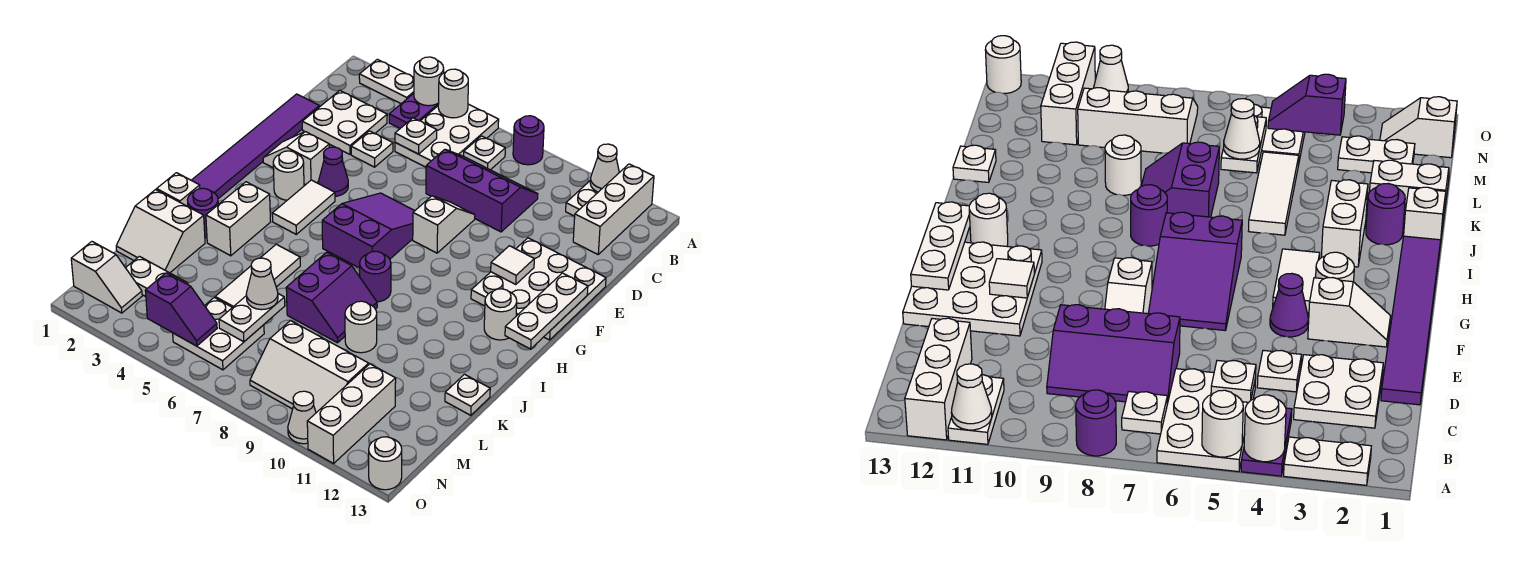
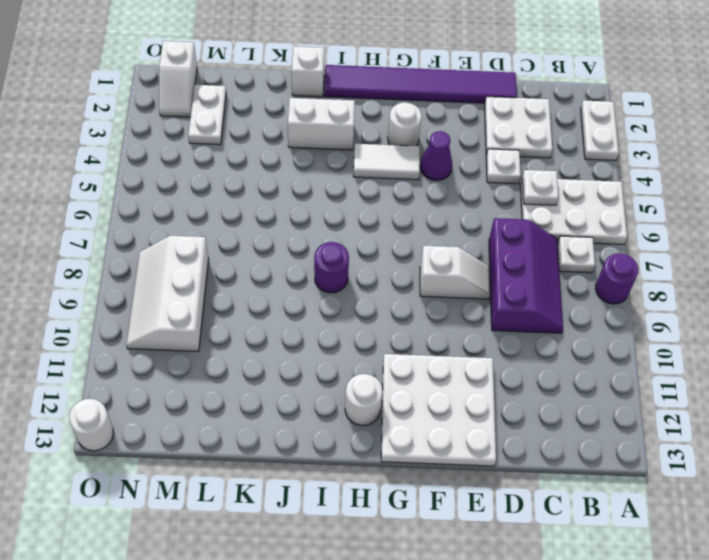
none -> purple 1x2 plate [389,93,439,128]
none -> white 1x2 plate [566,181,598,216]
none -> white 1x3 brick [573,164,654,254]
none -> white 1x2 slope [263,132,329,185]

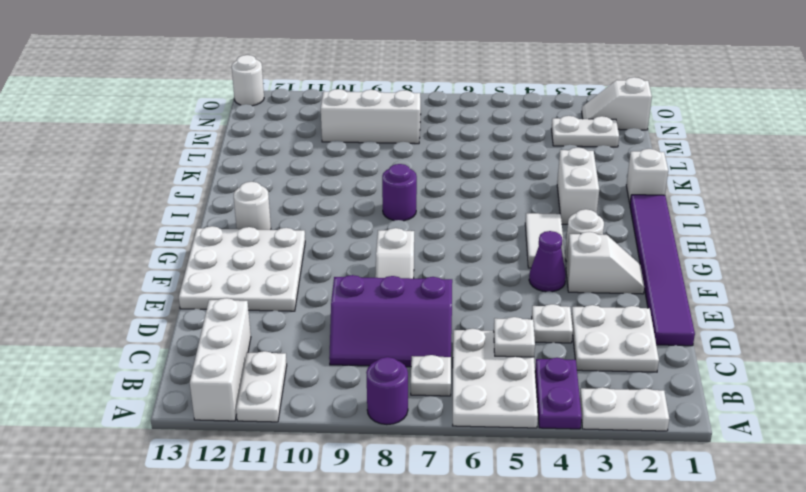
none -> purple 2x3 slope [322,193,415,268]
none -> purple 1x1 round brick [187,188,218,238]
none -> white 1x3 tile [215,244,300,307]
none -> purple 2x2 slope [286,252,377,343]

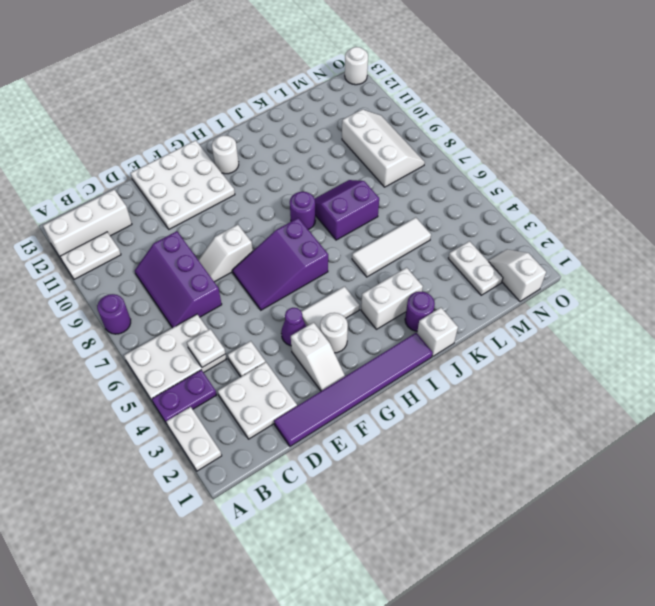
none -> white 1x1 plate [464,136,505,170]
none -> white 2x2 slope [116,190,205,273]
none -> white 1x1 round brick [345,301,377,353]
none -> white 1x1 plate [445,374,490,415]

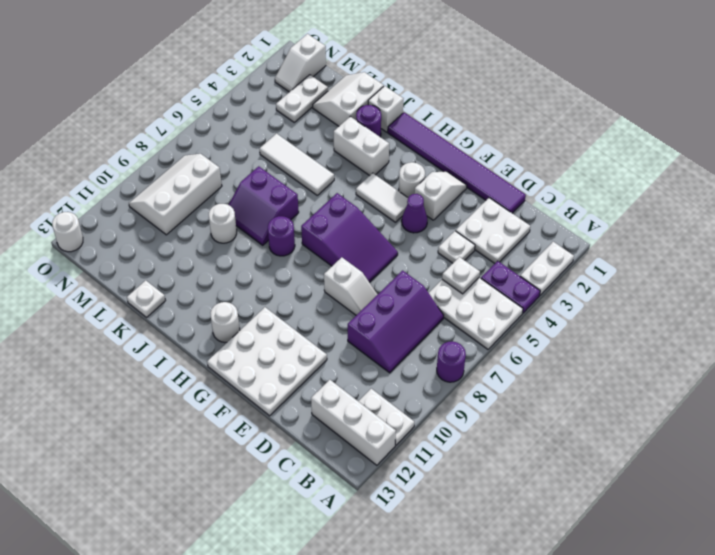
none -> white 1x1 plate [464,136,505,170]
none -> white 2x2 plate [173,298,264,370]
none -> white 1x3 brick [307,364,396,463]
none -> white 1x1 cone [288,391,316,444]

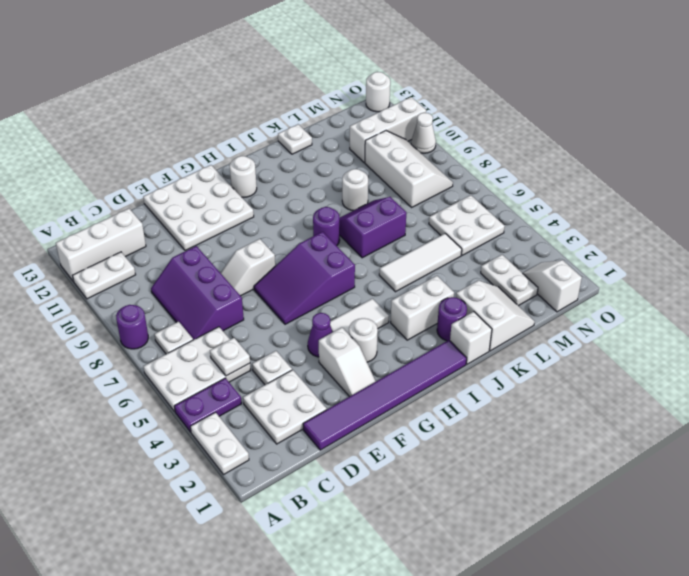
none -> white 1x1 round brick [414,57,444,106]
none -> white 1x1 round brick [438,69,468,118]
none -> white 1x1 cone [590,144,619,192]
none -> white 1x1 tile [491,246,534,285]

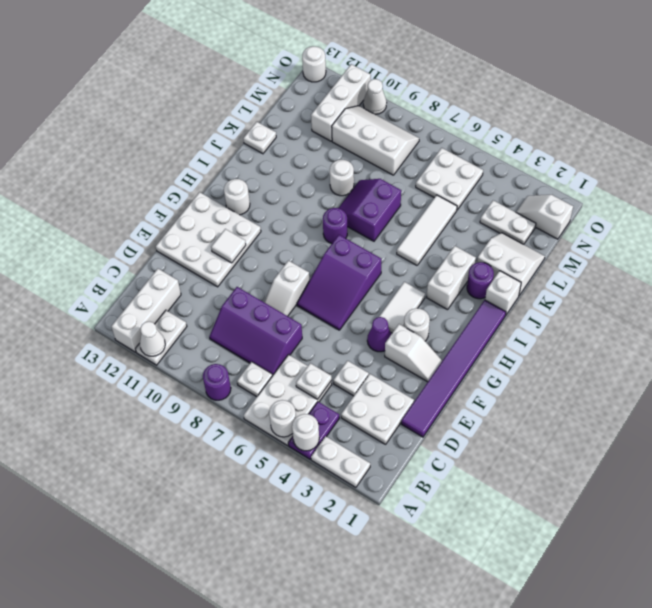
none -> white 1x3 plate [505,273,588,349]
none -> white 1x2 plate [219,294,285,342]
none -> purple 1x2 slope [145,273,217,346]
none -> white 1x1 cone [246,258,278,310]

